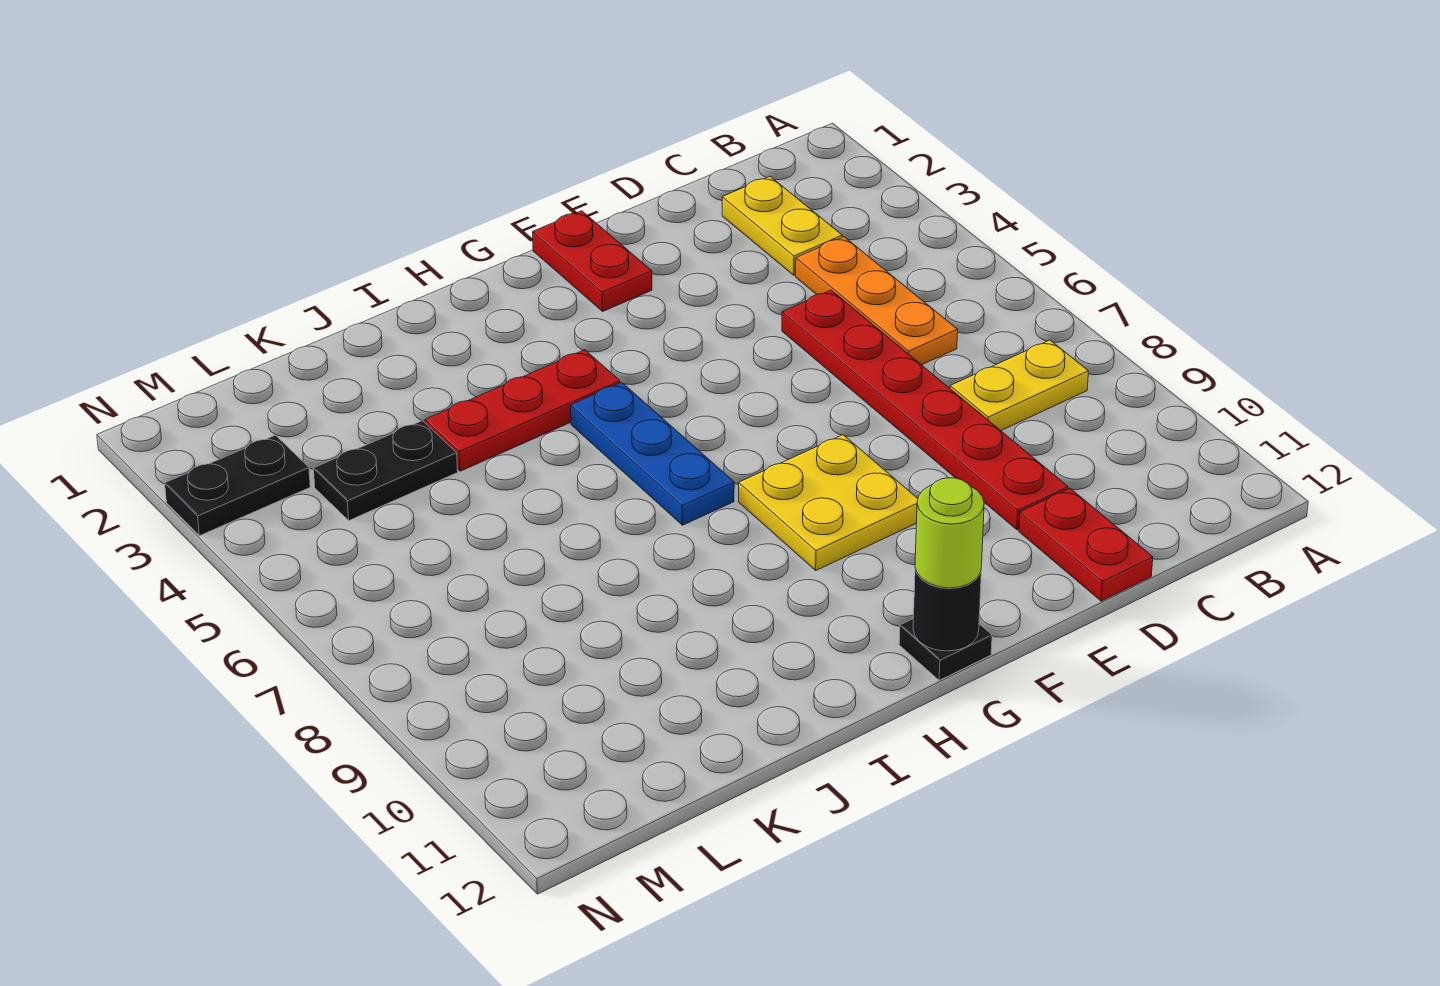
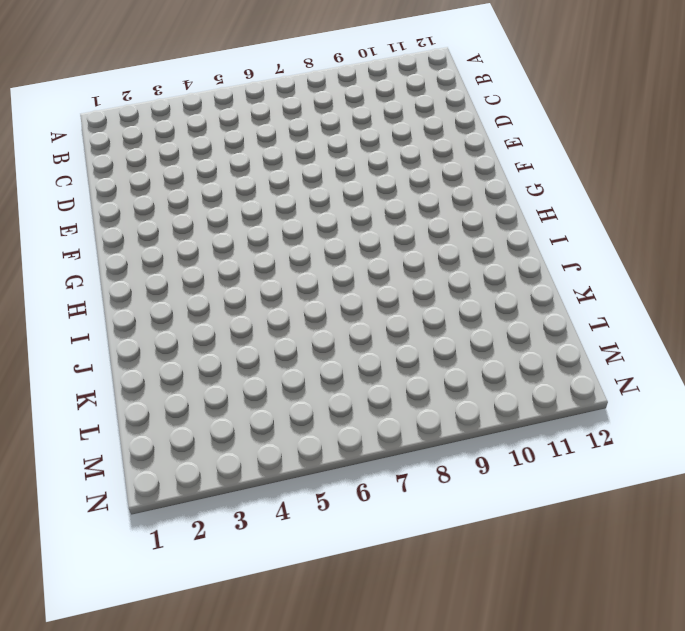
none -> yellow 1x2 plate [950,340,1088,431]
none -> yellow 1x2 plate [722,176,842,275]
none -> orange 1x3 plate [796,237,958,365]

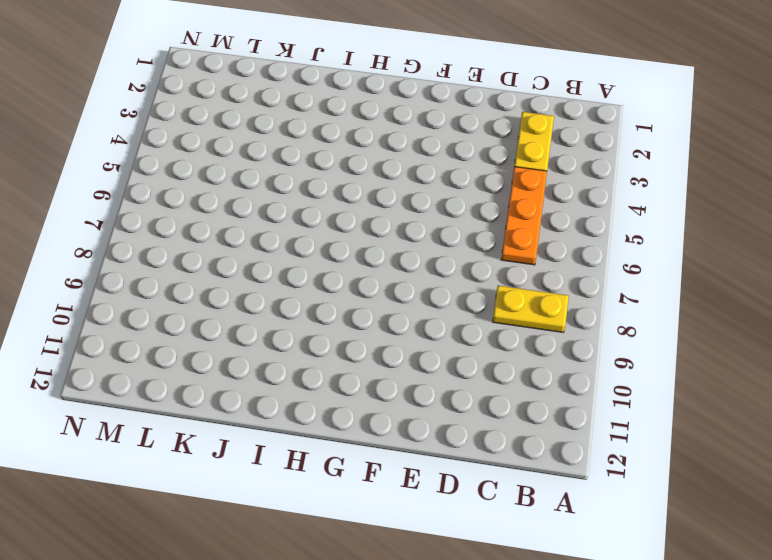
none -> red 1x6 plate [782,290,1068,530]
none -> red 1x2 plate [1019,488,1153,601]
none -> red 1x2 plate [533,211,652,311]

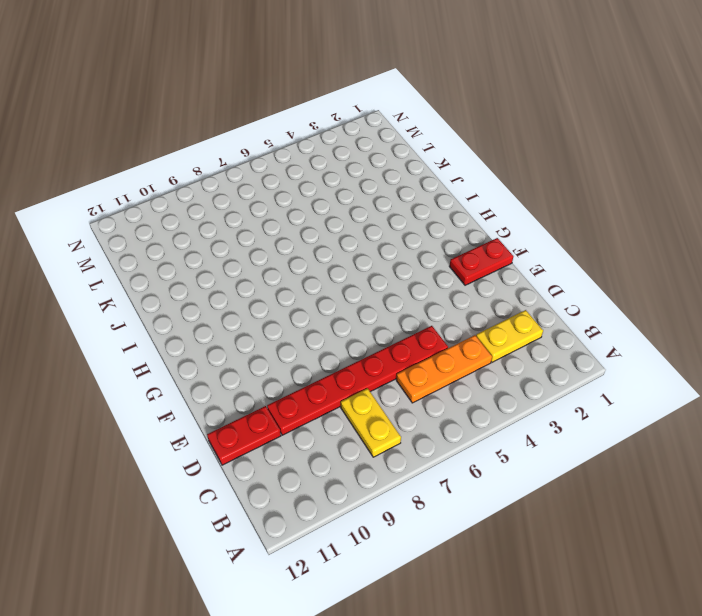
none -> yellow 2x2 plate [739,435,918,570]
none -> black 1x1 plate [899,619,992,680]
none -> red 1x3 plate [425,350,620,471]

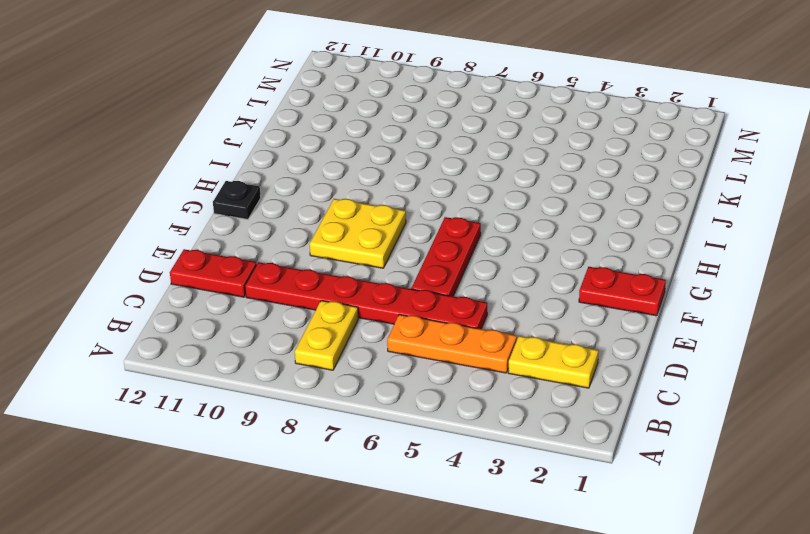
red 1x3 plate [411,217,481,296] -> red 1x3 plate moved to [425,350,620,471]
none -> blue 1x3 plate [571,382,734,525]
none -> black 1x2 plate [313,421,458,520]
none -> black 1x2 plate [165,435,310,536]

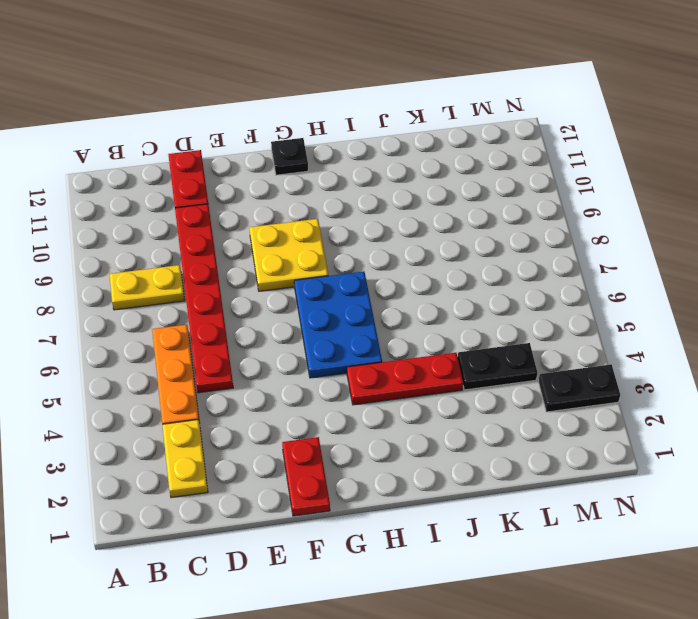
blue 2x3 plate [294,272,382,378] -> blue 1x3 plate [571,382,734,525]
none -> black 1x1 round brick [913,568,981,651]
none -> lime 1x1 round brick [915,478,984,588]

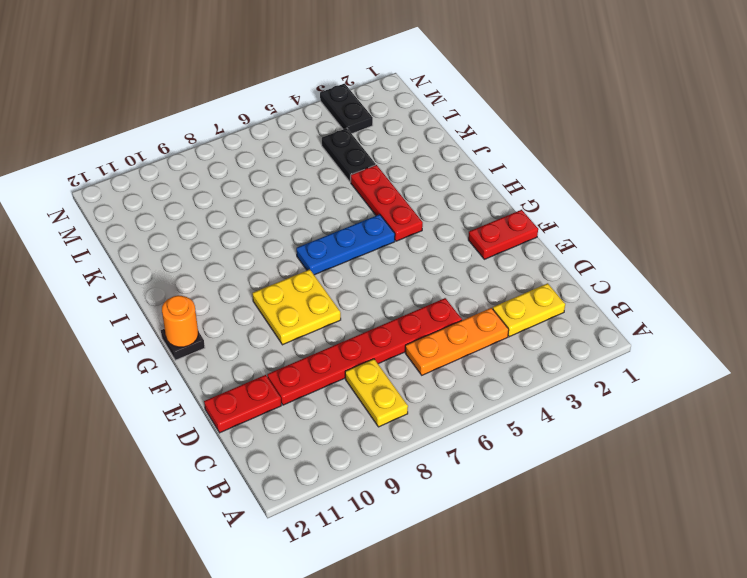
orange 1x1 round brick [162,295,198,347] -> black 1x1 round brick [913,568,981,651]
none -> lime 1x1 round brick [915,478,984,588]

